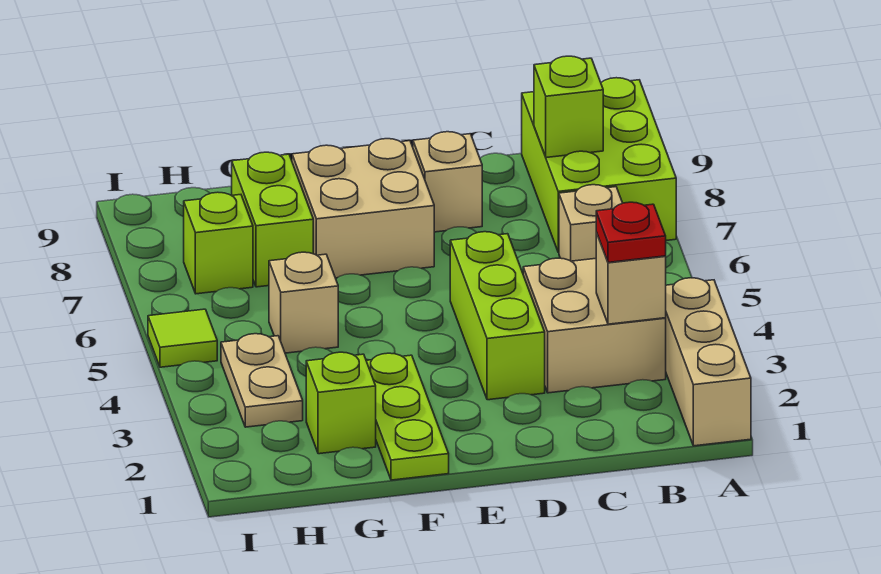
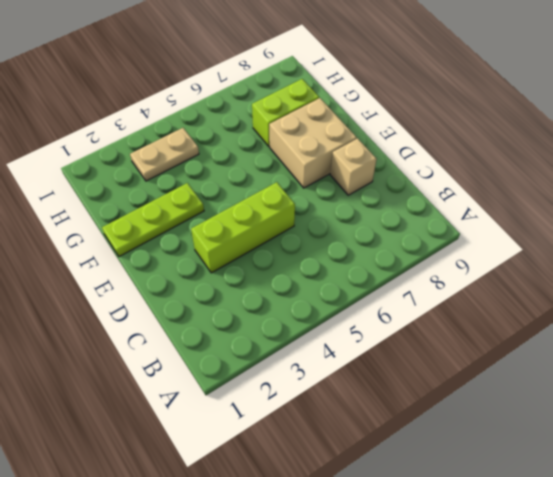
none -> tan 1x3 brick [666,278,751,446]
none -> lime 2x3 brick [522,78,676,253]
none -> tan 2x2 brick [523,258,666,393]

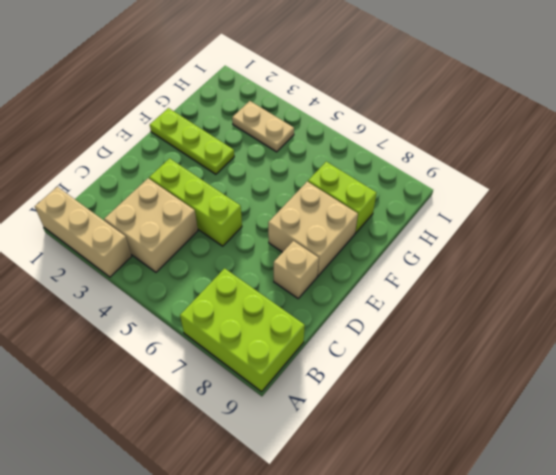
none -> tan 1x1 brick [559,185,622,261]
none -> lime 1x1 brick [306,352,376,454]
none -> tan 1x1 brick [269,252,338,353]

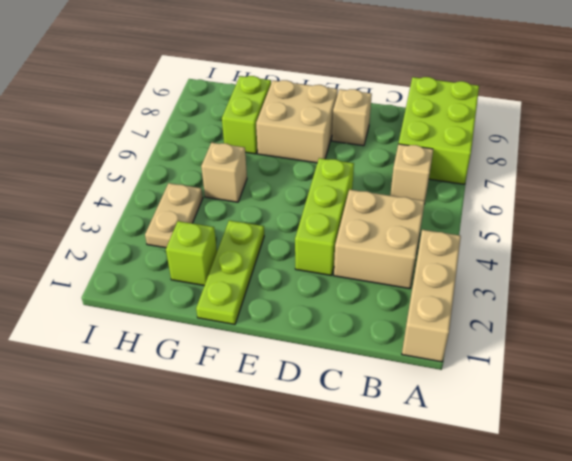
none -> lime 1x1 brick [184,192,253,294]
none -> lime 1x1 tile [148,309,217,367]
none -> tan 1x1 brick [596,233,666,324]

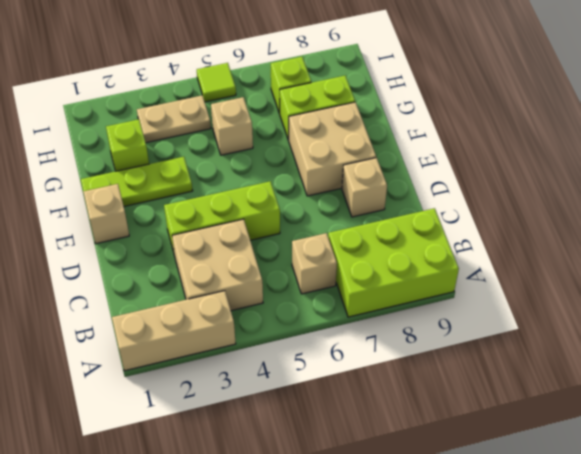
tan 1x1 brick [83,184,129,244] -> tan 1x1 brick moved to [596,233,666,324]
none -> lime 1x1 brick [534,56,603,158]
none -> red 1x1 plate [596,202,666,262]

